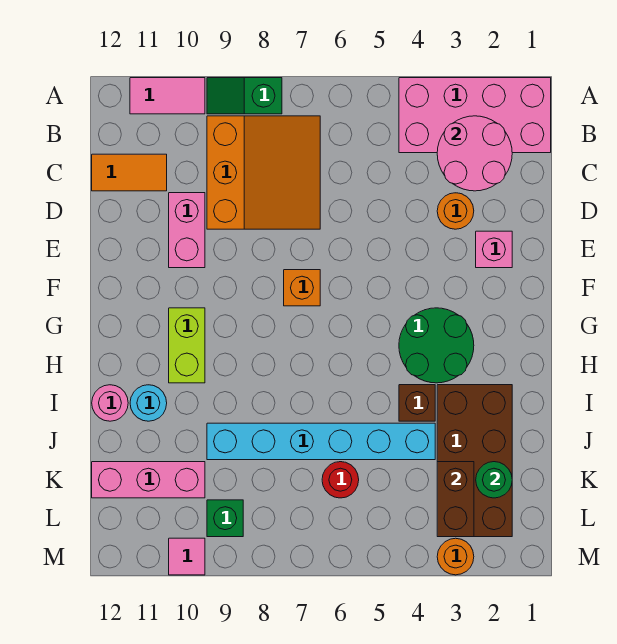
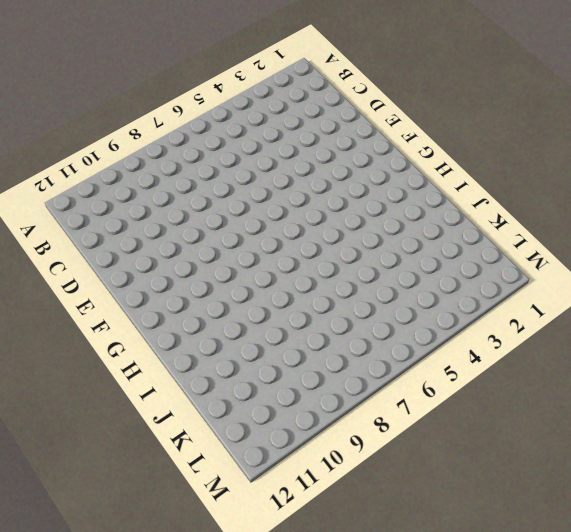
none -> pink 2x4 brick [399,78,551,153]
none -> green 1x2 slope [207,78,282,114]
none -> pink 1x2 tile [130,78,205,114]

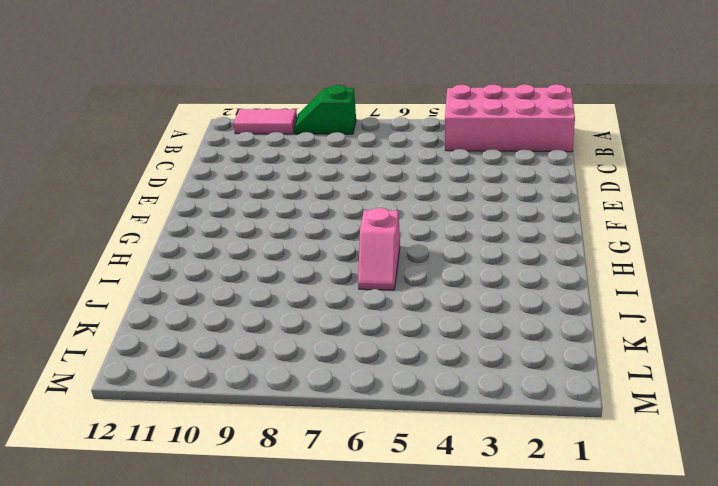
pink 1x2 slope [358,208,400,290] -> none
none -> orange 3x3 slope [207,116,320,229]
none -> orange 1x2 tile [92,154,167,191]
none -> orange 1x1 round brick [437,193,474,229]

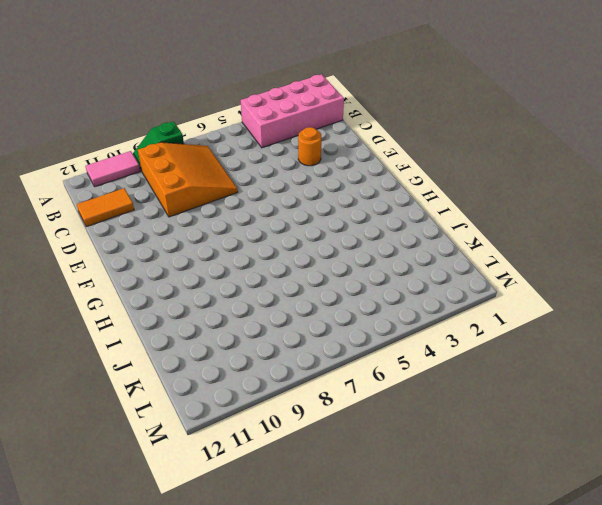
none -> pink 1x2 brick [169,193,205,268]
none -> pink 1x1 brick [476,231,512,268]
none -> orange 1x1 brick [284,270,320,306]

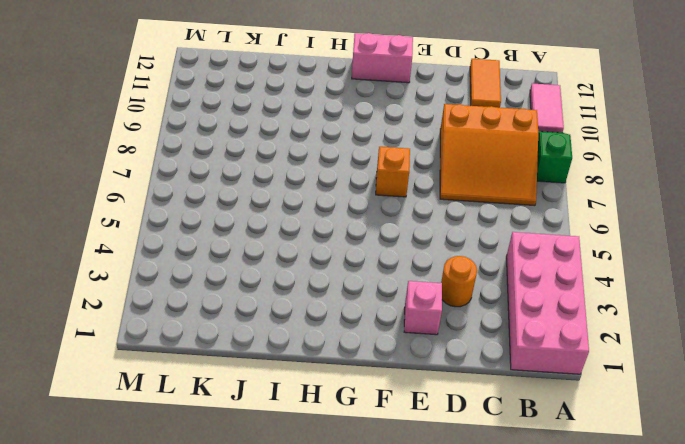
pink 1x2 brick [352,33,413,83] -> pink 1x2 brick moved to [169,193,205,268]
none -> green 2x2 round brick [399,308,474,383]
none -> lime 1x2 brick [169,308,205,383]
none -> brown 2x4 brick [437,385,512,537]

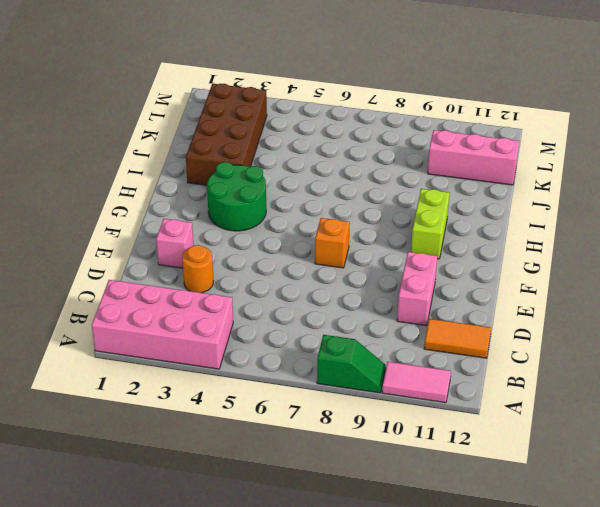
none -> orange 3x3 slope [207,116,320,229]
none -> brown 1x1 brick [399,385,435,421]
none -> cyan 1x1 round brick [130,385,167,421]

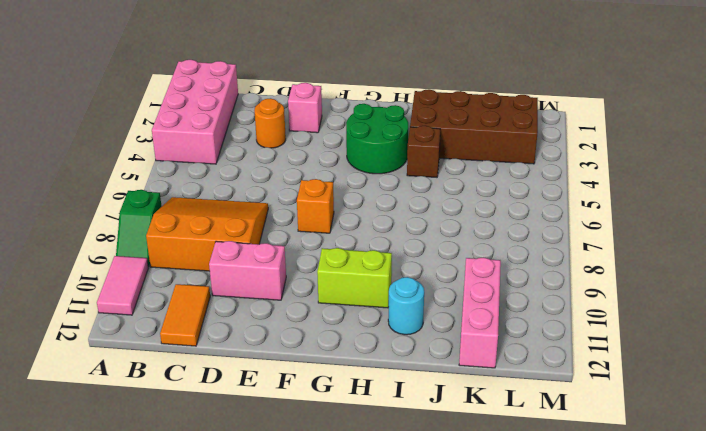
none -> pink 1x1 round brick [92,385,128,421]
none -> cyan 1x6 brick [207,423,435,460]
none -> red 1x1 round brick [322,462,359,498]

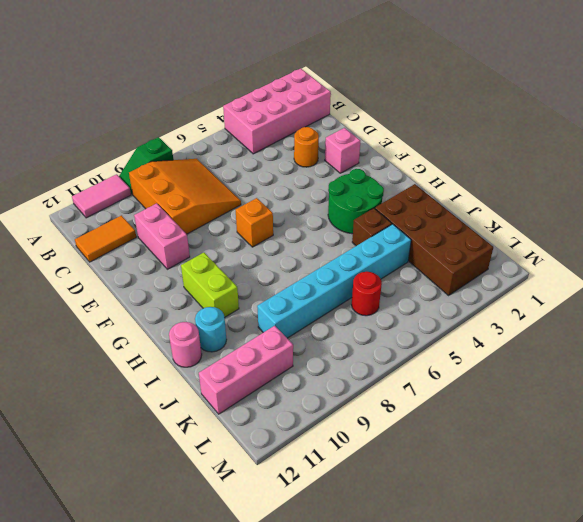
none -> green 1x1 brick [207,500,243,537]
none -> orange 1x1 round brick [437,538,474,575]
none -> pink 1x1 tile [169,538,205,575]

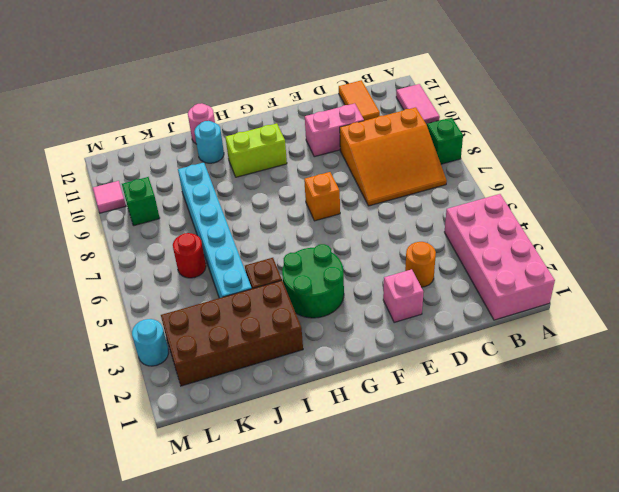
cyan 1x1 round brick [132,319,169,366] -> orange 1x1 round brick [437,538,474,575]
none -> pink 1x3 brick [92,462,205,498]
none -> pink 2x2 round brick [437,116,512,191]
none -> green 1x1 round brick [476,462,512,498]

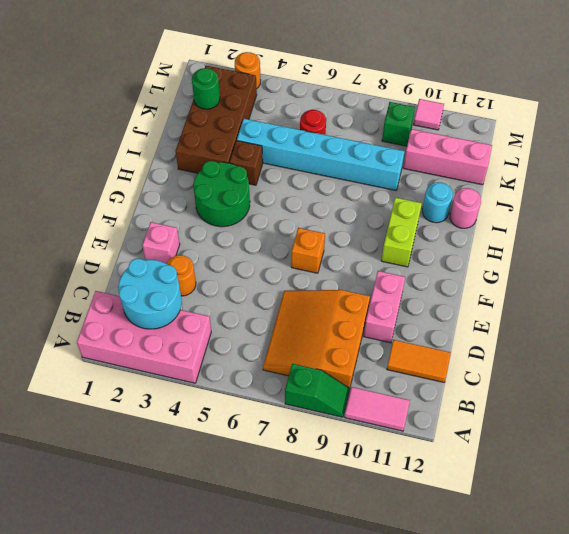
cyan 2x2 round brick [118,259,182,329] -> pink 2x2 round brick [437,116,512,191]
none -> brown 1x2 brick [437,462,474,537]

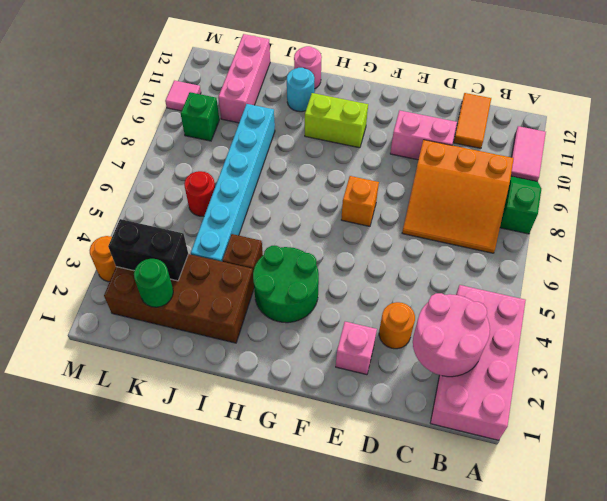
black 1x2 brick [108,219,188,281] -> brown 1x2 brick [437,462,474,537]

